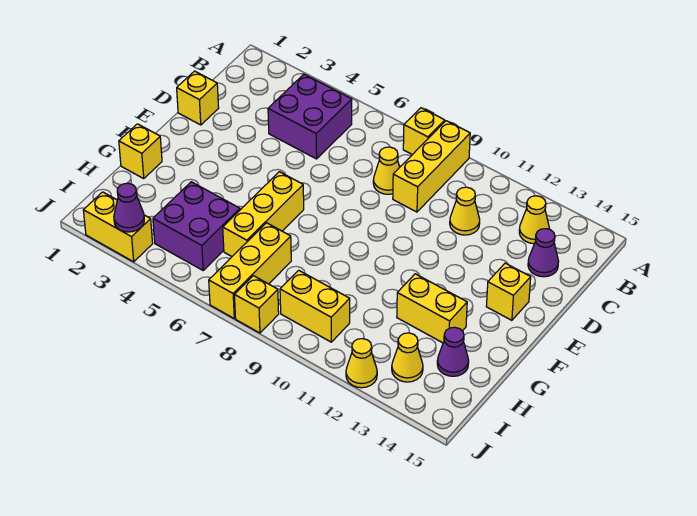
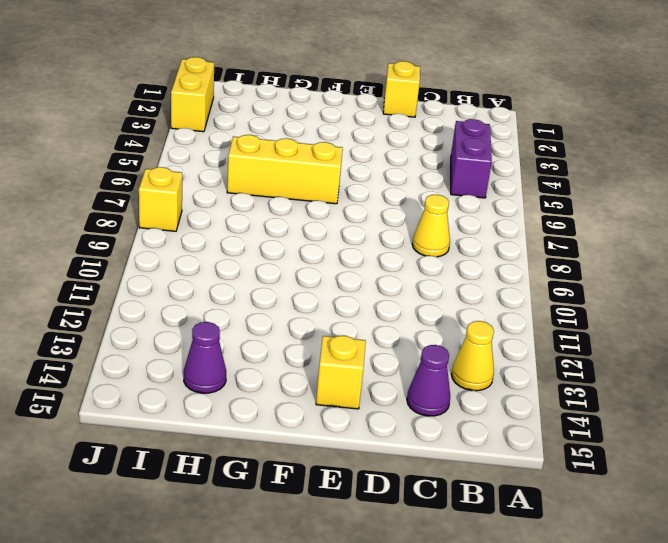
purple 1x2 brick [451,119,492,198] -> purple 2x2 brick [268,74,352,159]
none -> yellow 1x1 brick [403,108,445,155]
none -> yellow 1x3 brick [393,121,470,212]
none -> yellow 1x1 cone [450,187,480,235]

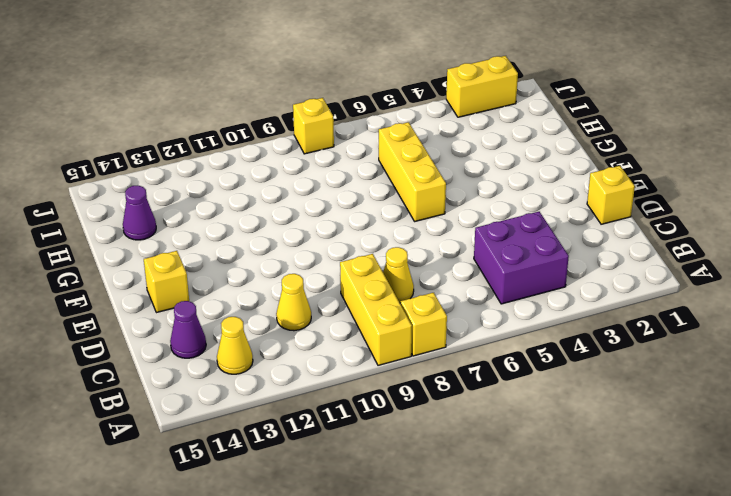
none -> yellow 1x1 brick [119,124,162,178]
none -> yellow 1x2 brick [397,274,467,343]
none -> purple 2x2 brick [153,182,240,270]

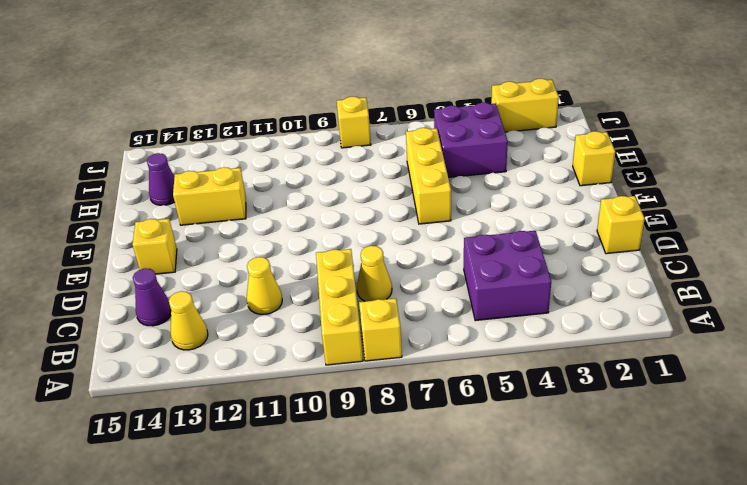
none -> yellow 1x3 brick [209,223,291,318]
none -> yellow 1x2 brick [280,270,350,342]
none -> yellow 1x1 cone [392,333,423,382]

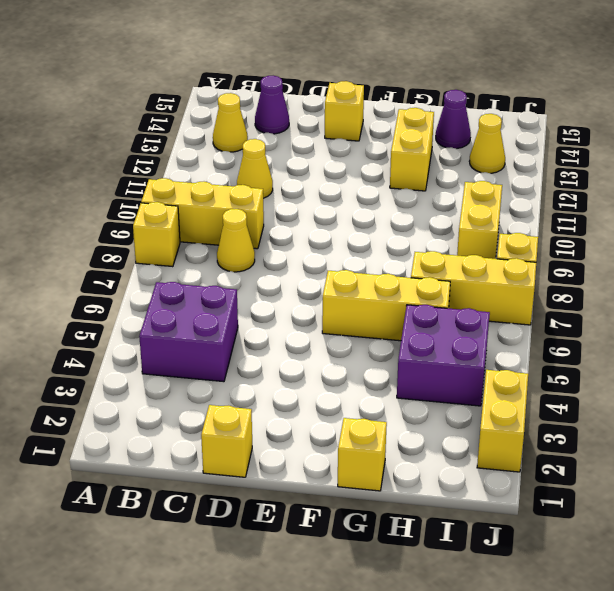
none -> yellow 1x1 cone [346,339,377,388]
none -> purple 1x1 cone [114,183,144,232]

